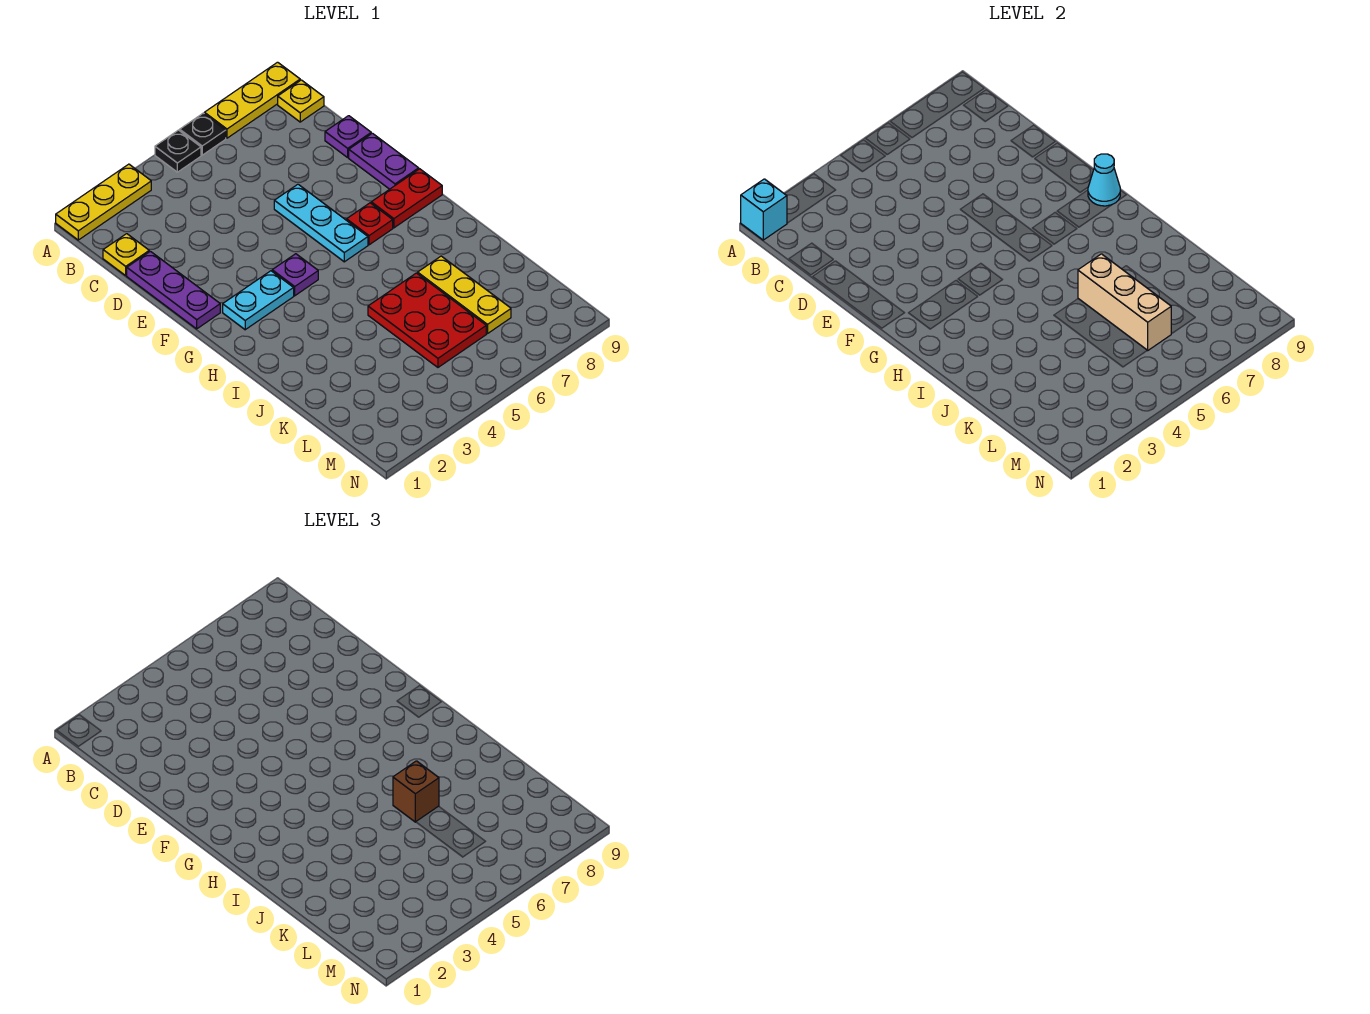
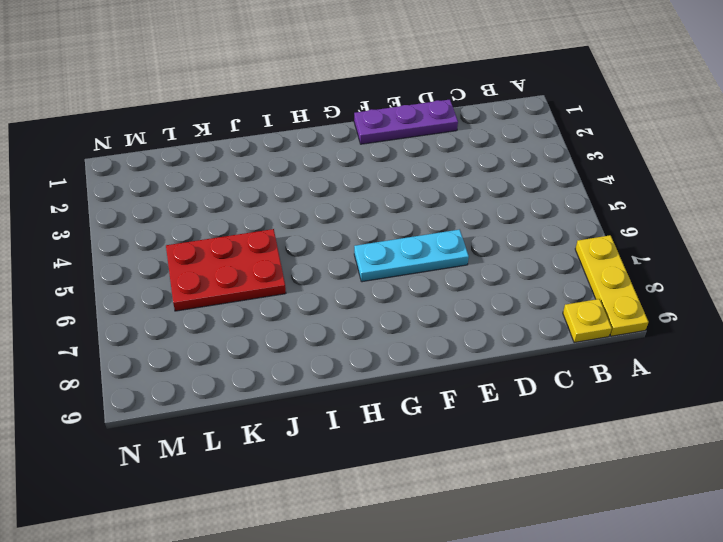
none -> yellow 1x3 plate [56,164,151,240]
none -> black 1x1 plate [155,130,201,172]
none -> black 1x1 plate [180,113,226,155]

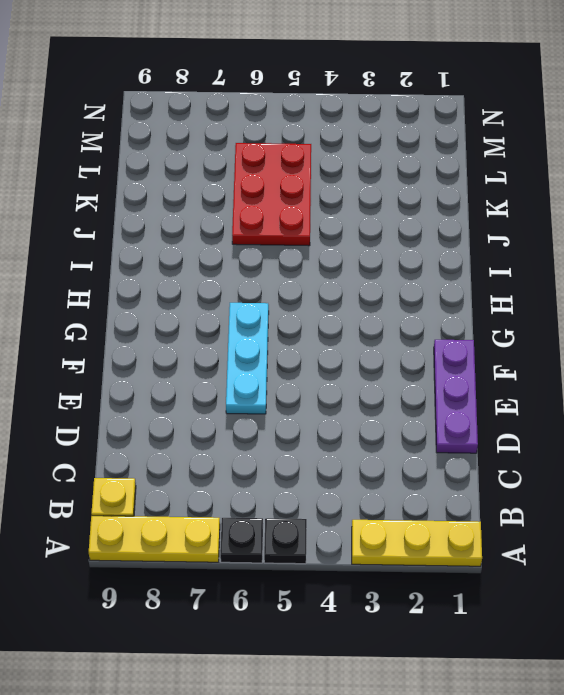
none -> yellow 1x1 plate [103,234,149,275]
none -> purple 1x1 plate [325,116,371,157]
none -> purple 1x2 plate [349,133,419,189]

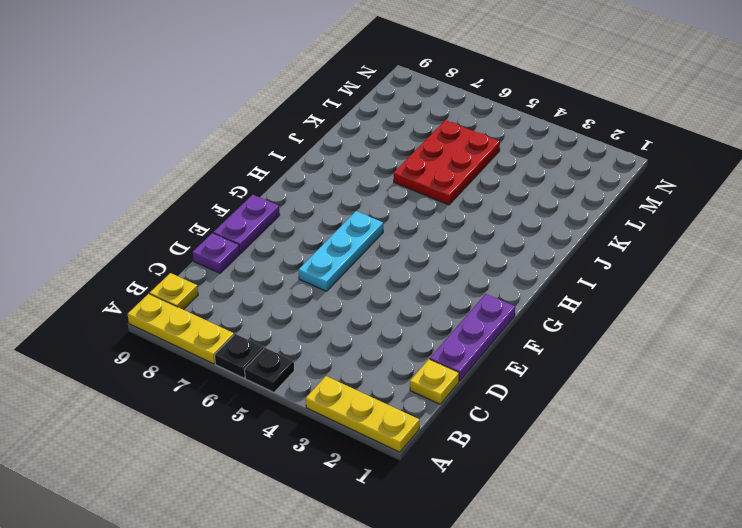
none -> cyan 1x2 plate [223,271,294,330]
none -> purple 1x1 plate [272,254,318,296]
none -> red 1x1 plate [347,203,393,245]

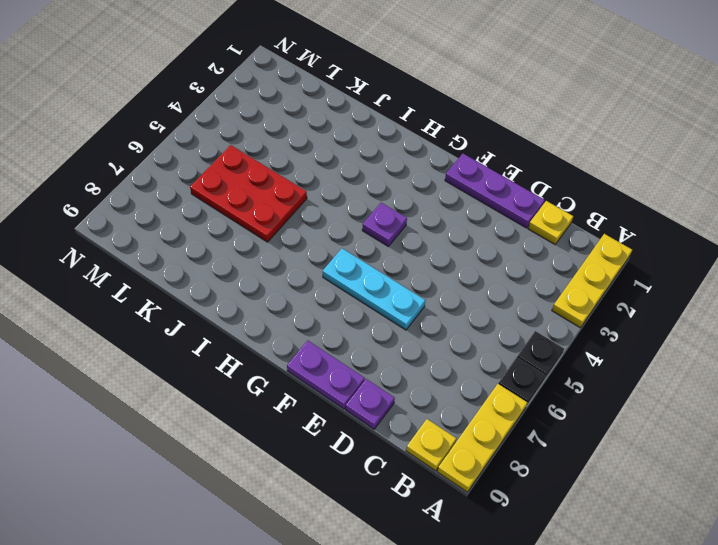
none -> cyan 1x2 plate [223,271,294,330]
none -> red 1x1 plate [347,203,393,245]
none -> red 1x2 plate [371,169,442,228]

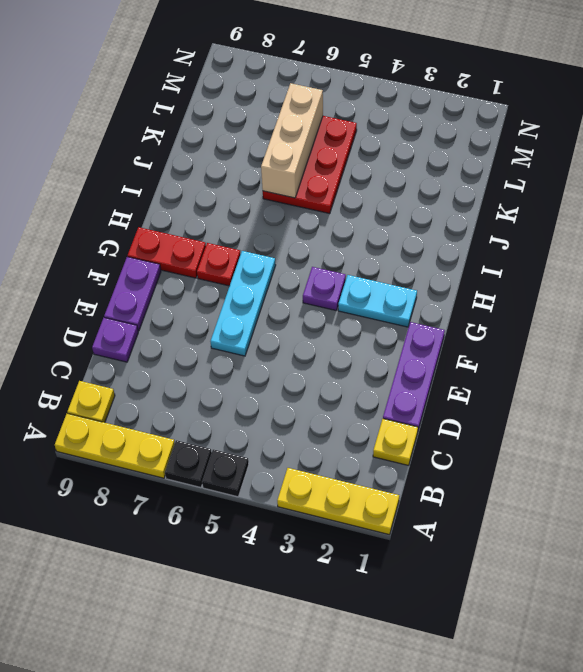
none -> yellow 1x3 plate [418,256,511,334]
none -> cyan 1x1 brick [741,179,787,240]
none -> cyan 1x1 cone [1088,154,1120,206]

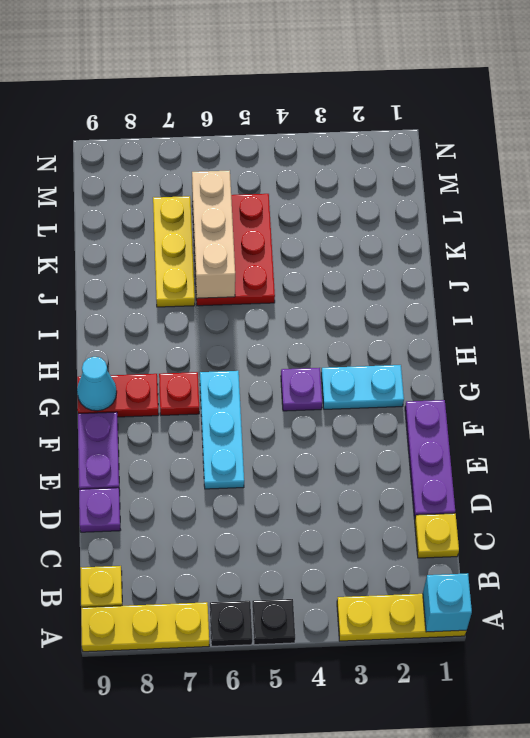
none -> brown 1x1 brick [393,761,439,822]

